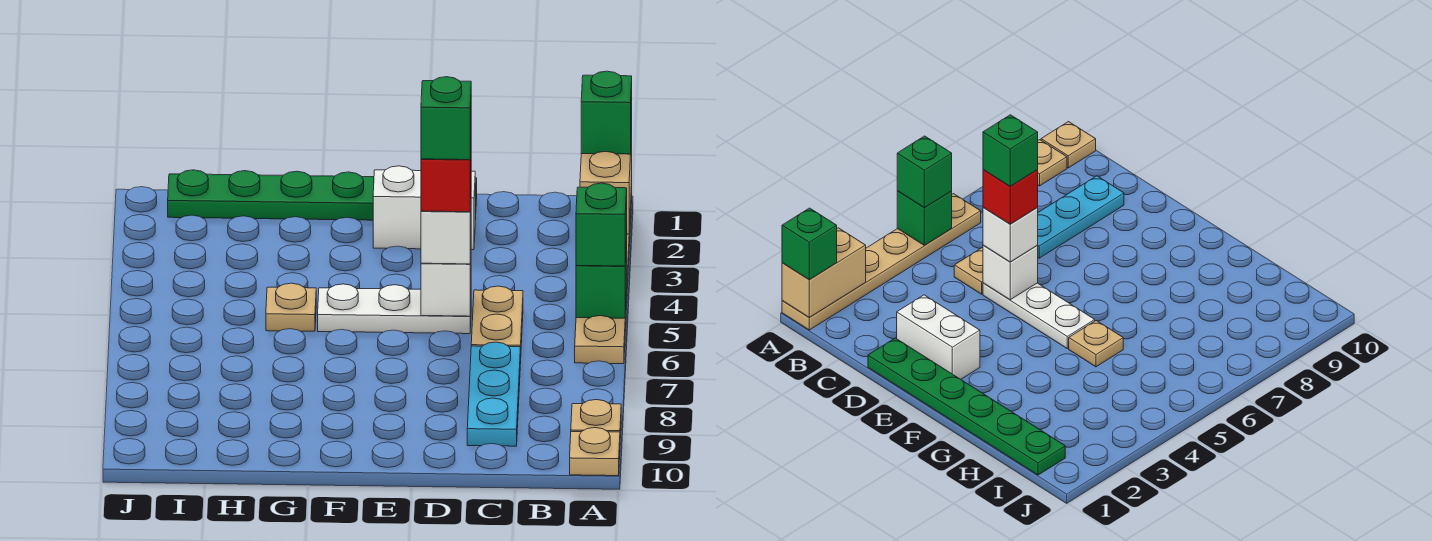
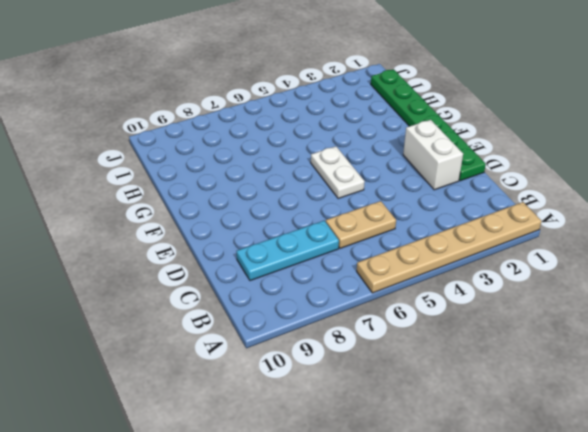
white 1x2 plate [311,146,365,199] -> white 1x3 plate [318,284,471,334]
none -> tan 1x1 plate [571,400,621,438]
none -> tan 1x1 plate [570,428,620,476]
none -> tan 1x1 plate [266,283,316,331]

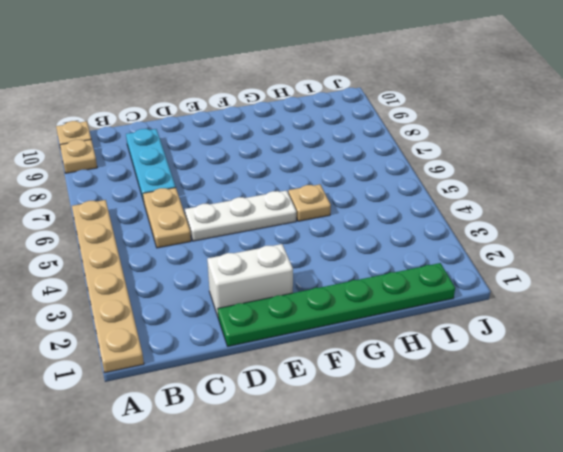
none -> tan 1x2 brick [580,135,632,234]
none -> green 1x1 brick [576,241,627,318]
none -> white 1x1 brick [421,257,471,316]

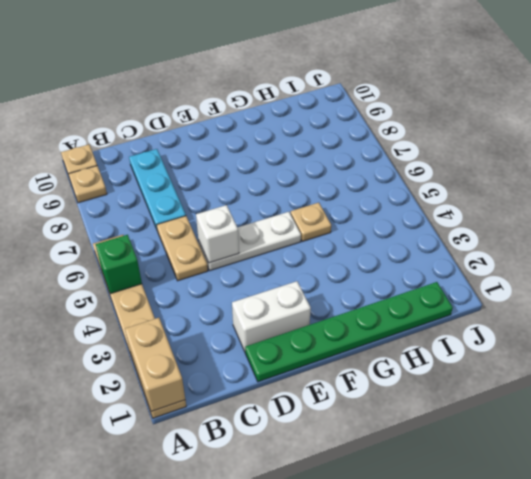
none -> green 1x1 brick [581,71,632,154]
none -> green 1x1 brick [576,183,627,266]
none -> white 1x1 brick [421,205,471,264]

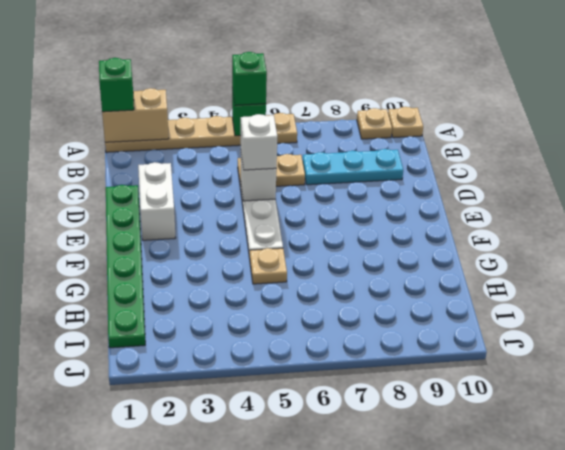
none -> red 1x1 brick [421,153,471,212]
none -> green 1x1 brick [421,77,471,160]

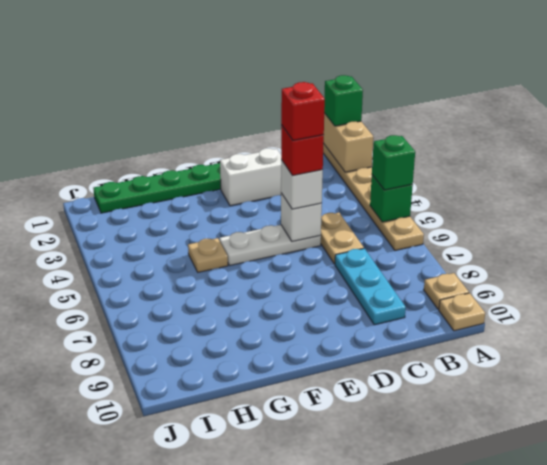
red 1x1 brick [281,82,325,141] -> green 1x1 brick [421,77,471,160]

